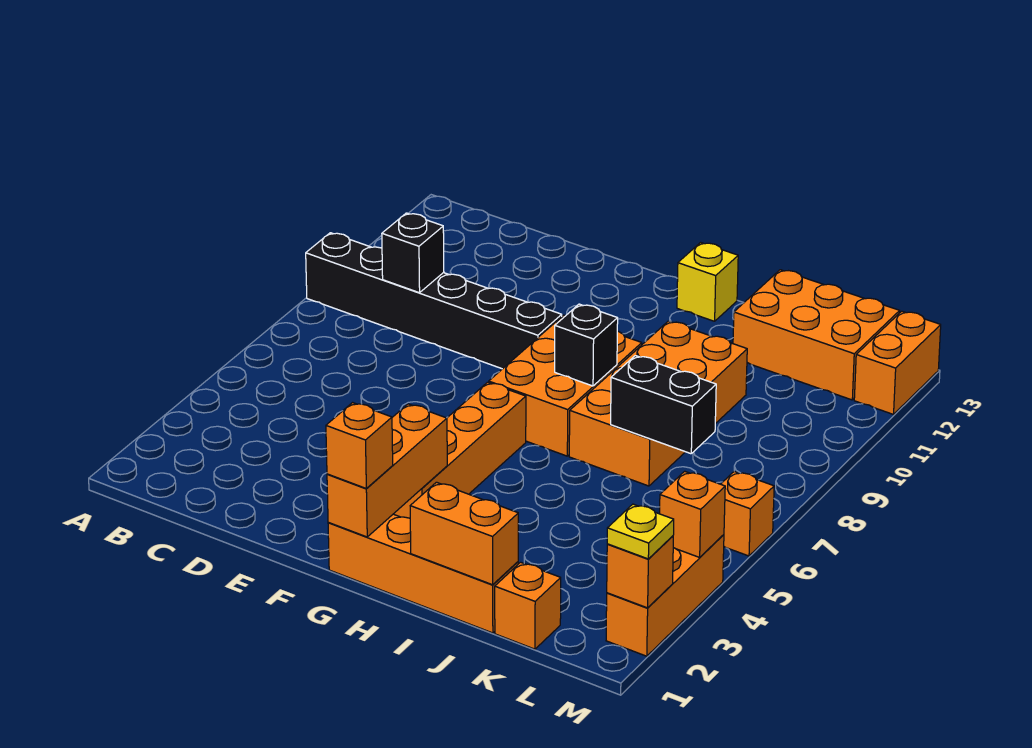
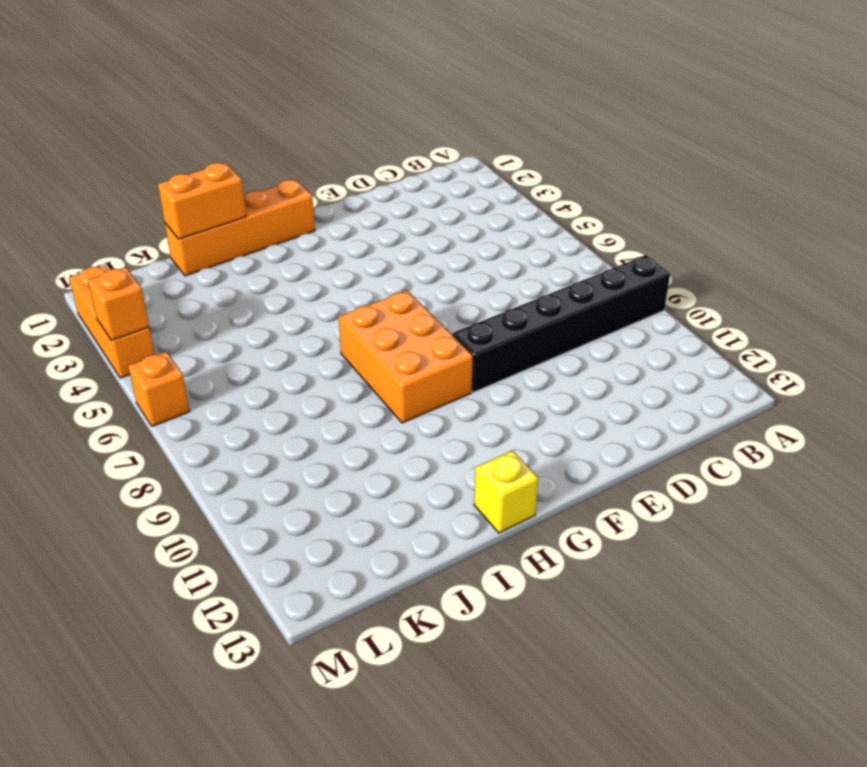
none -> orange 1x4 brick [394,382,526,518]
none -> orange 2x4 brick [569,321,747,486]
none -> orange 2x3 brick [733,270,900,400]

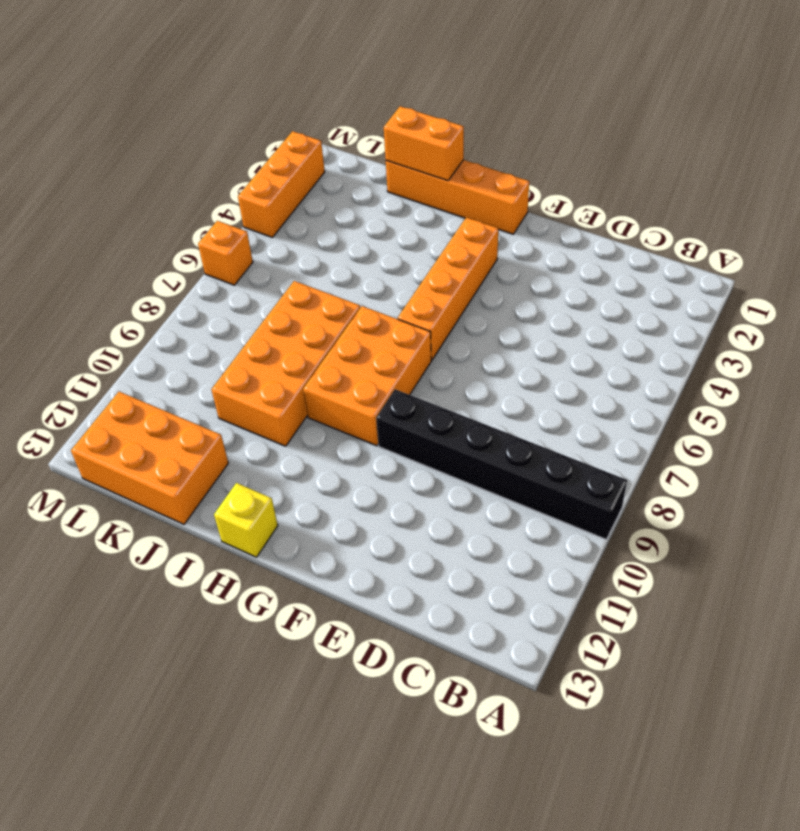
none -> orange 1x1 brick [495,562,561,649]
none -> orange 1x2 brick [854,311,941,414]
none -> black 1x1 brick [382,213,444,293]

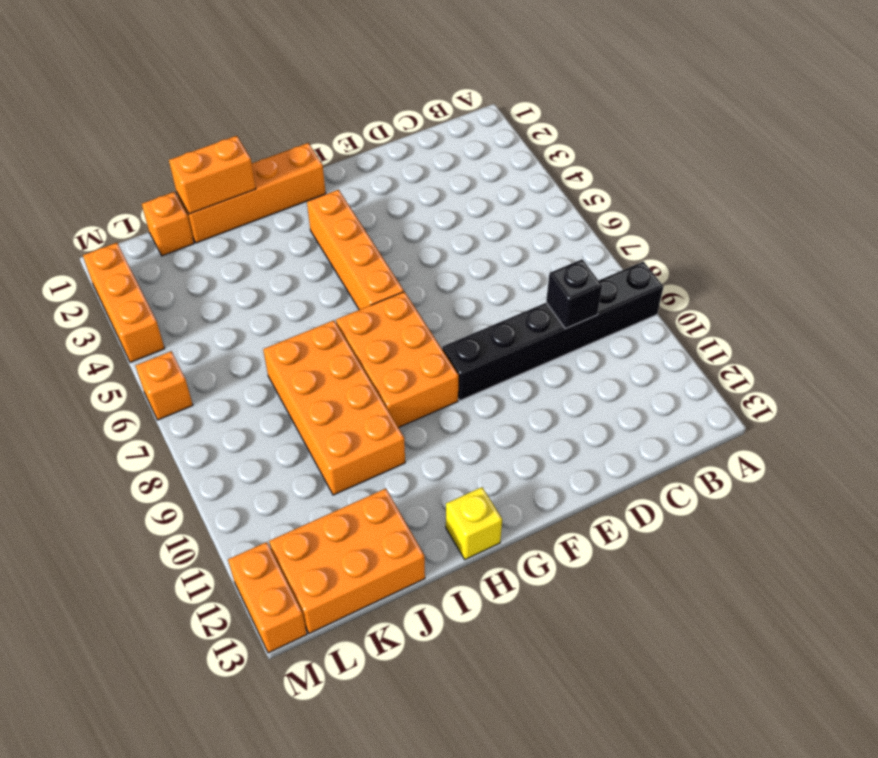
none -> orange 1x3 brick [327,404,447,537]
none -> black 1x1 brick [555,304,618,386]
none -> black 1x2 brick [611,356,716,454]

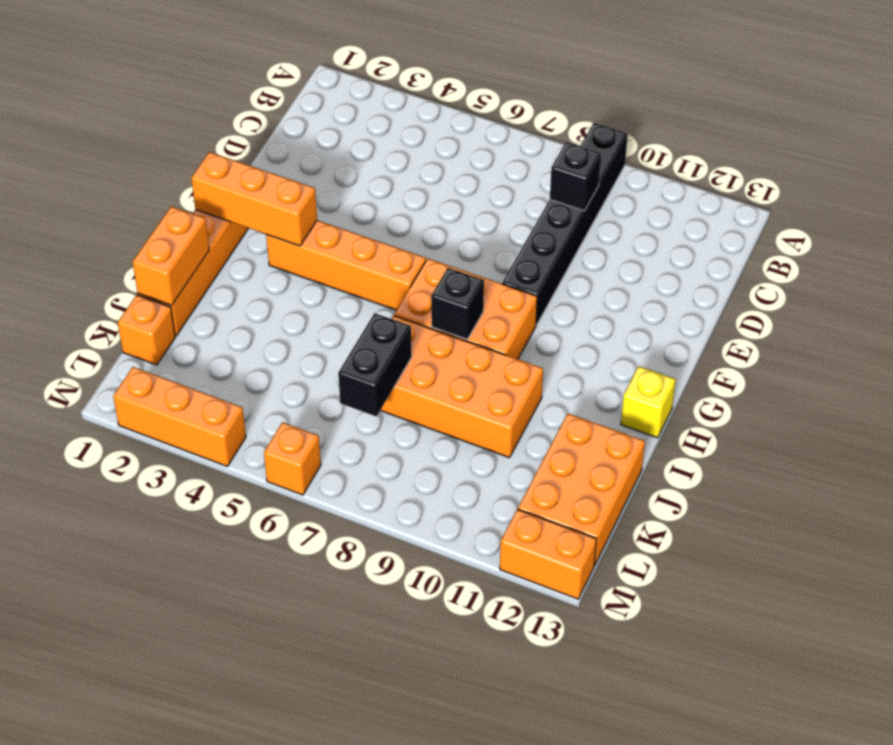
none -> orange 1x1 brick [607,536,673,608]
none -> orange 1x1 brick [660,471,725,557]
none -> orange 1x1 brick [326,403,393,489]

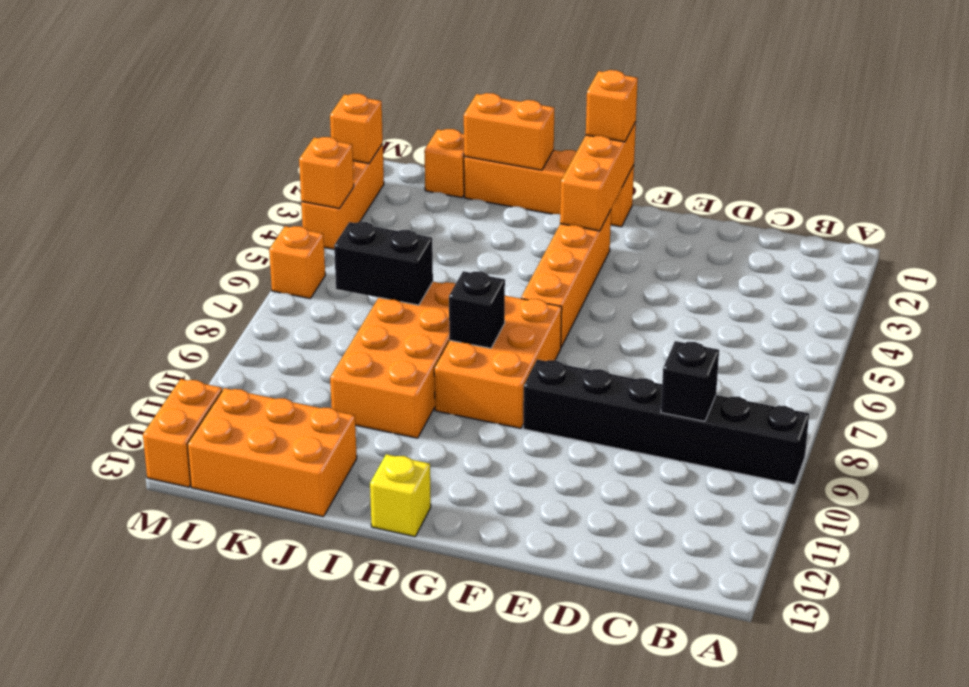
none -> yellow 1x1 plate [607,504,674,559]

